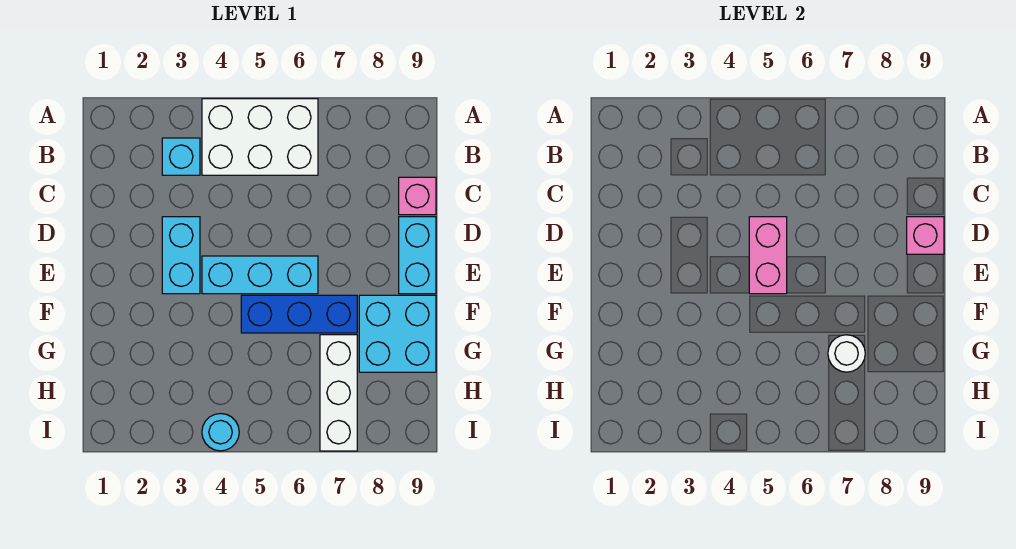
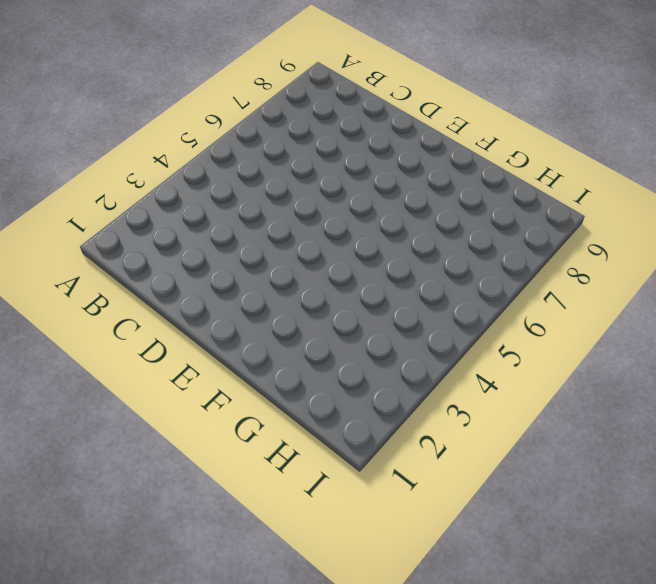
none -> white 2x3 brick [202,99,318,175]
none -> cyan 1x1 brick [162,138,200,175]
none -> pink 1x1 brick [399,177,436,215]

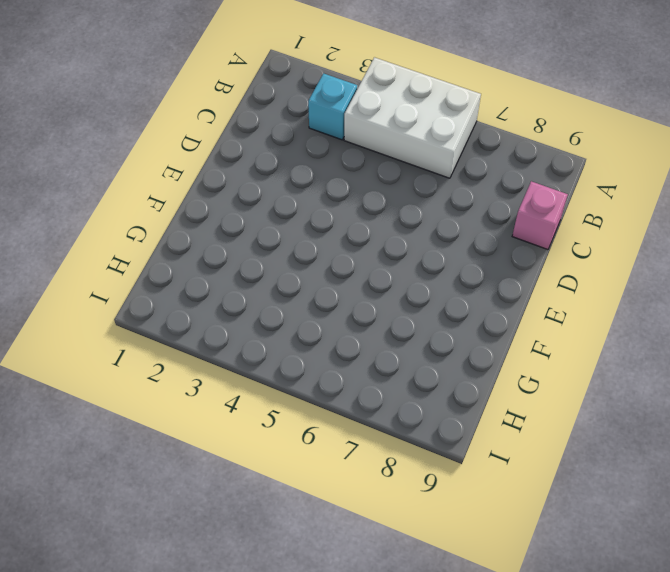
none -> cyan 1x2 brick [162,217,200,294]
none -> cyan 1x2 brick [399,217,436,294]
none -> cyan 1x3 brick [202,256,318,294]

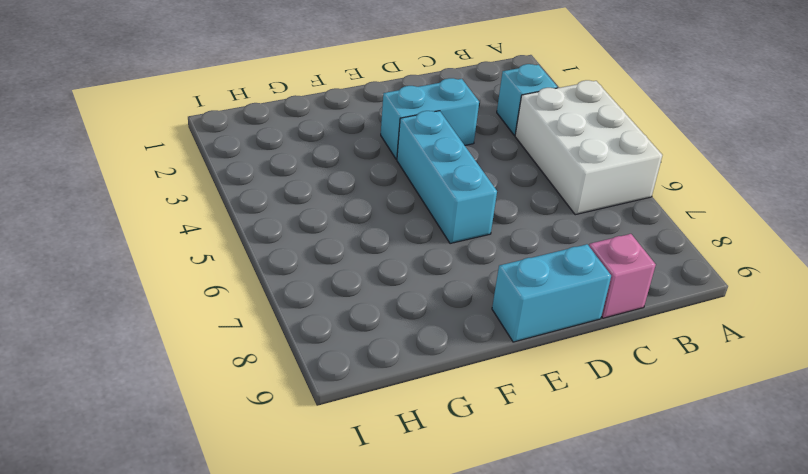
none -> blue 1x3 brick [241,295,357,333]
none -> cyan 2x2 brick [359,295,436,372]
none -> white 1x3 brick [320,335,357,451]

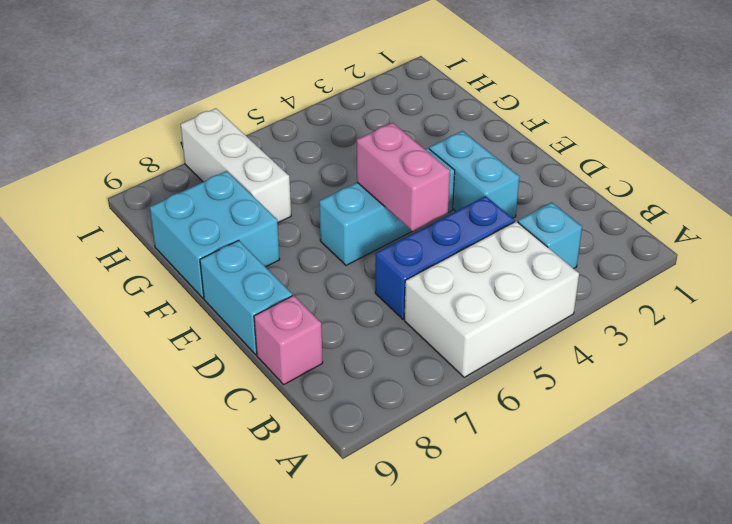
blue 1x3 brick [375,196,515,319] -> blue 1x3 brick moved to [241,295,357,333]
none -> cyan 1x1 round brick [202,414,239,451]
none -> pink 1x1 brick [907,217,944,254]
none -> white 1x1 round brick [828,335,865,372]

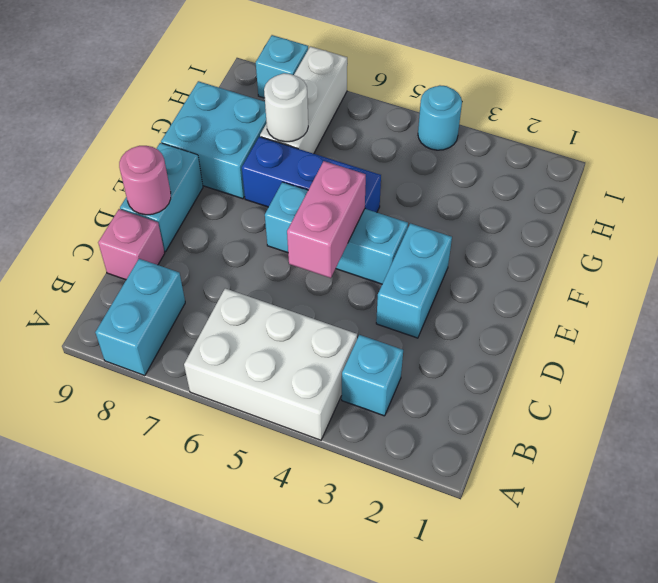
cyan 1x2 brick [95,259,185,376] -> none
pink 1x1 round brick [119,146,171,215] -> pink 1x1 brick [907,217,944,254]
cyan 1x1 brick [256,35,308,98] -> none

